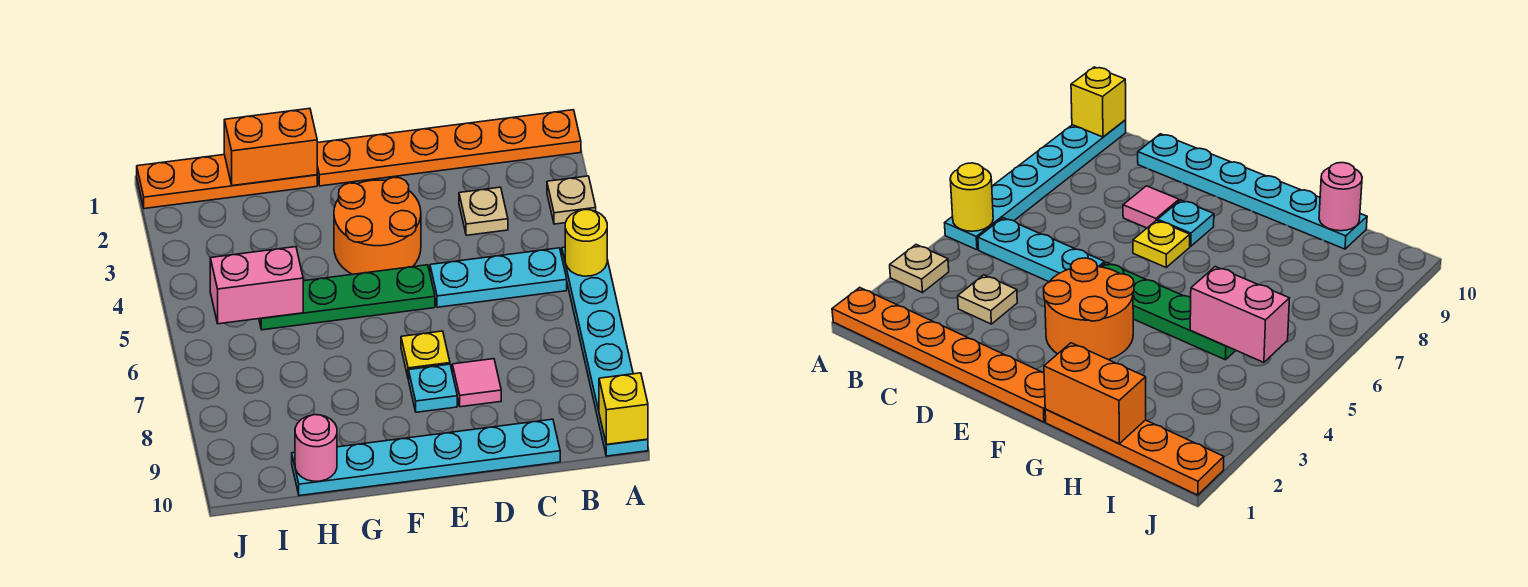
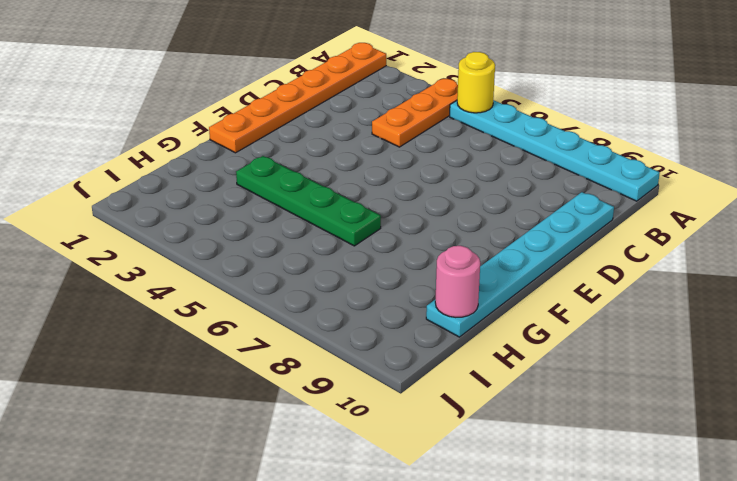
orange 1x3 plate [372,79,458,147] -> none
green 1x4 plate [236,156,381,246] -> green 1x4 plate turned to [259,265,435,330]
none -> tan 1x1 plate [547,176,596,224]
none -> cyan 1x3 plate [430,248,567,307]
none -> tan 1x1 plate [459,187,508,235]

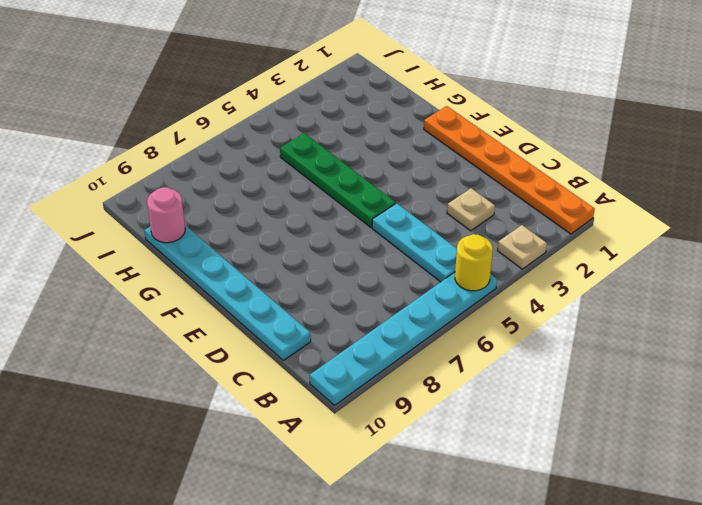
none -> pink 1x1 tile [452,359,501,407]
none -> orange 2x2 round brick [334,177,421,274]
none -> yellow 1x1 plate [401,331,450,379]

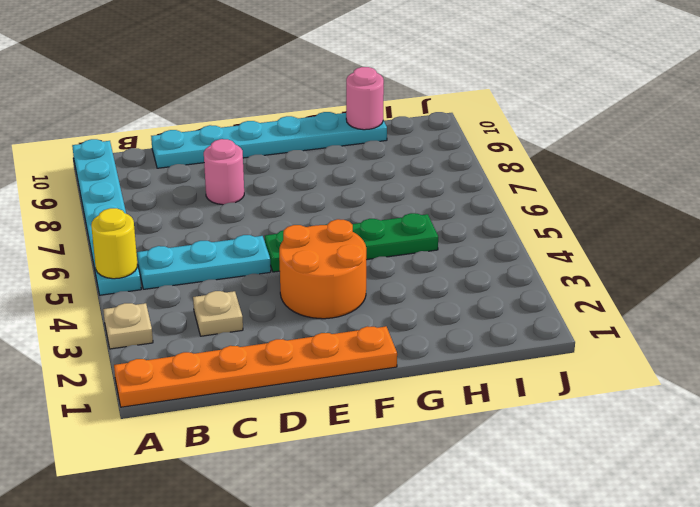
pink 1x1 round brick [204,139,244,205] -> pink 1x1 tile [452,359,501,407]
none -> yellow 1x1 plate [401,331,450,379]
none -> cyan 1x1 plate [409,364,457,412]
none -> orange 1x4 plate [137,155,317,209]

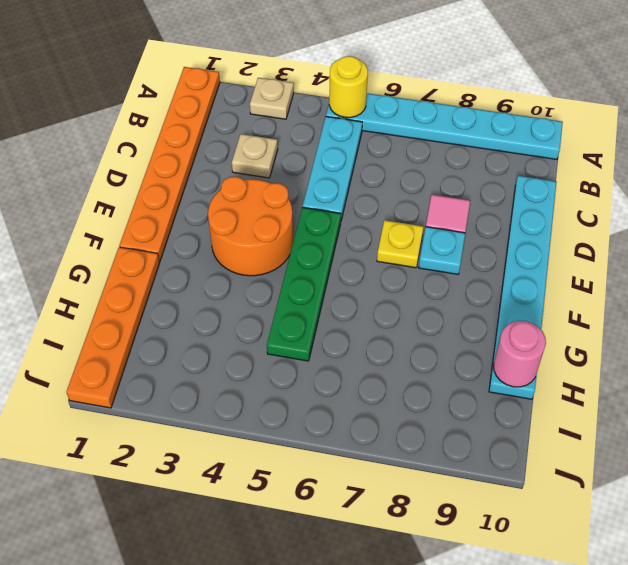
none -> yellow 1x1 brick [599,373,648,445]
none -> orange 1x2 brick [224,108,317,186]
none -> pink 1x2 brick [210,247,303,324]

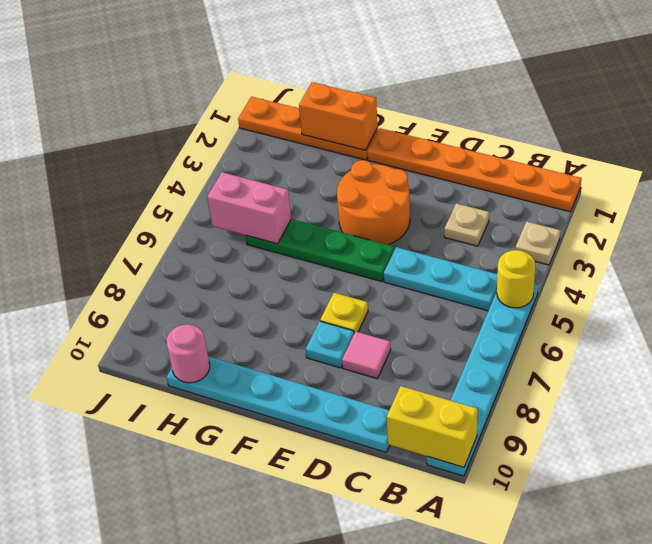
yellow 1x2 brick [387,386,478,467] -> yellow 1x1 brick [599,373,648,445]

